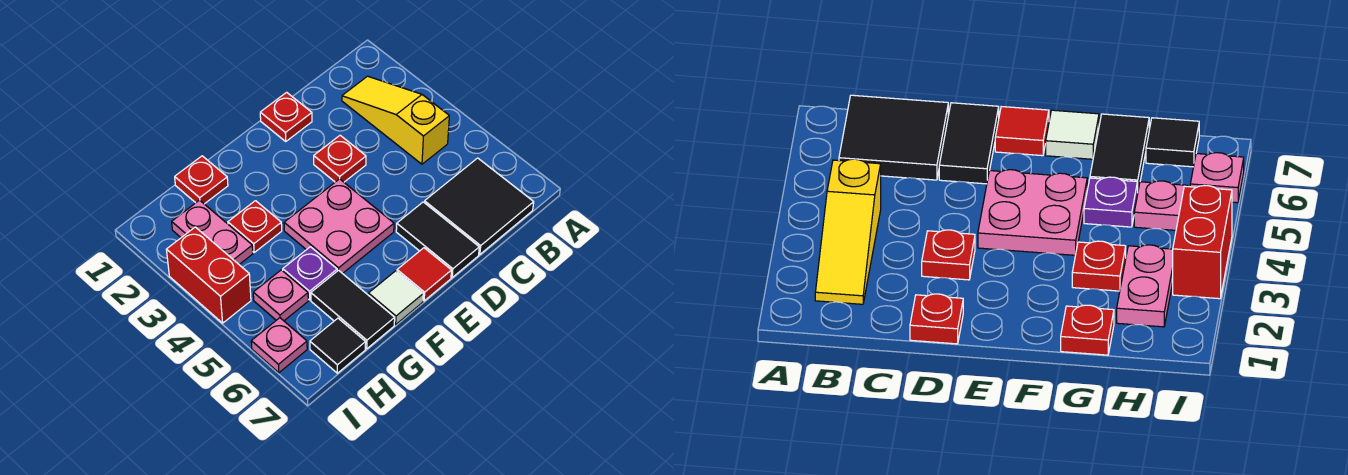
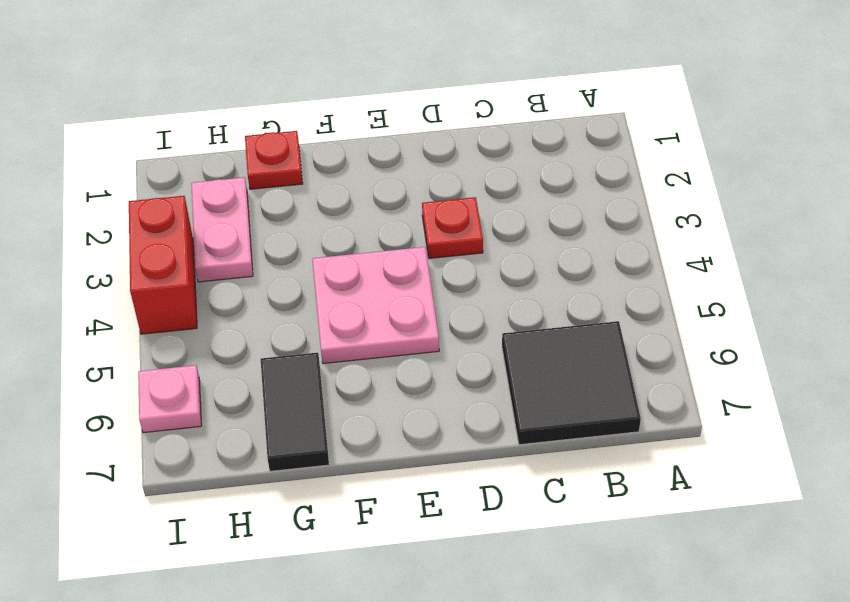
none -> yellow 1x3 slope [342,76,449,164]
none -> red 1x1 plate [260,92,312,141]
none -> black 1x2 tile [396,202,479,277]

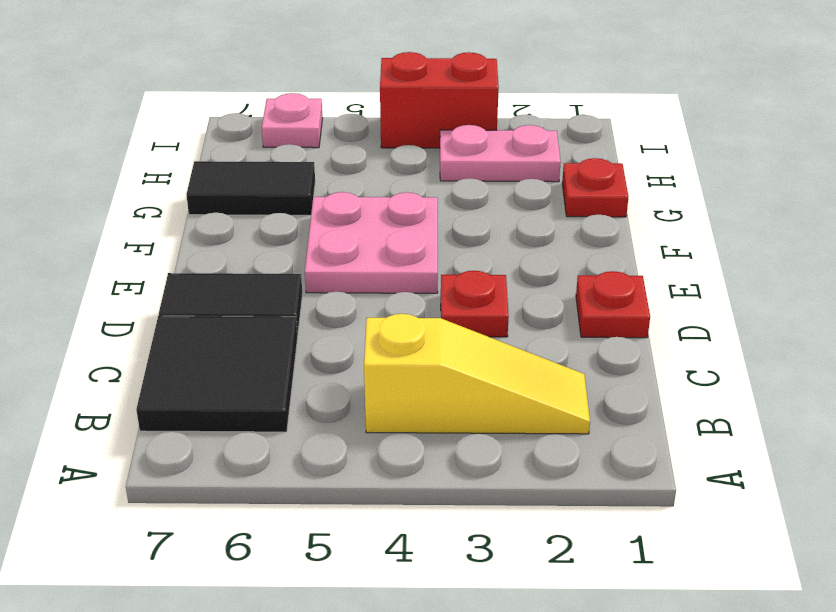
none -> red 1x1 tile [397,248,452,301]
none -> white 1x1 tile [368,271,423,324]
none -> red 1x1 plate [228,201,282,252]

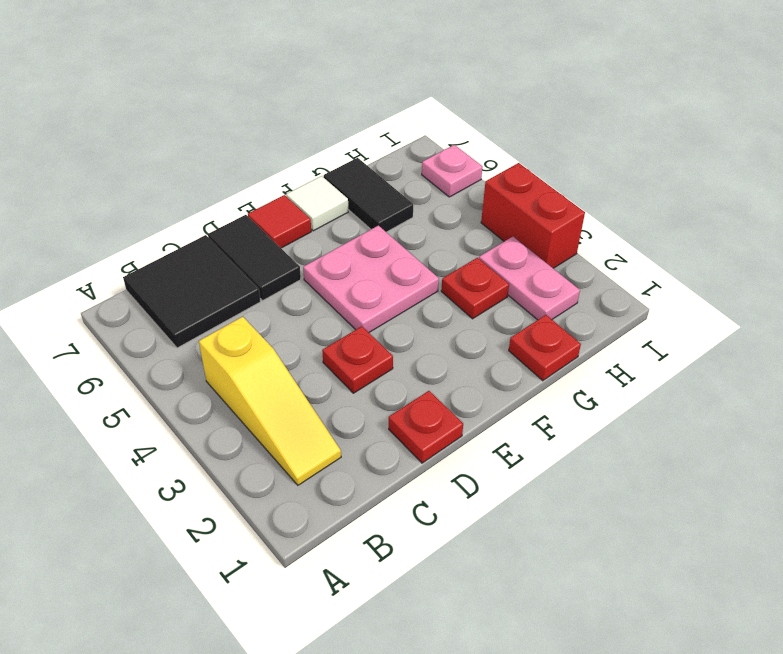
none -> purple 1x1 plate [283,247,337,300]
none -> pink 1x1 plate [253,270,308,321]
none -> black 1x1 tile [310,318,366,373]

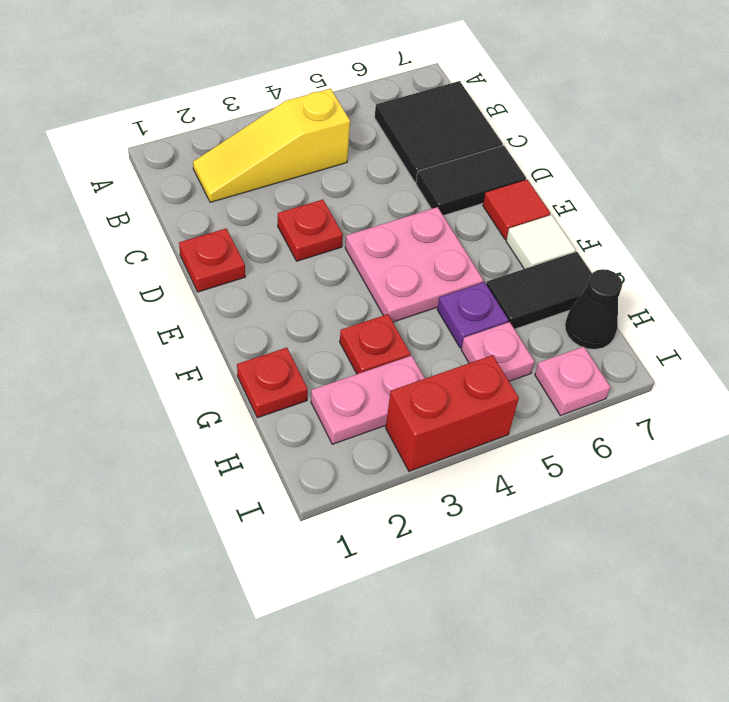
black 1x1 cone [565,269,622,349] -> black 1x1 tile [310,318,366,373]

